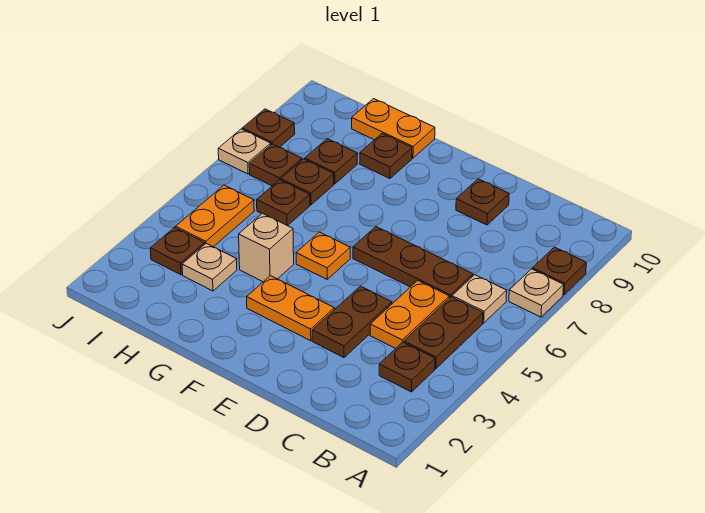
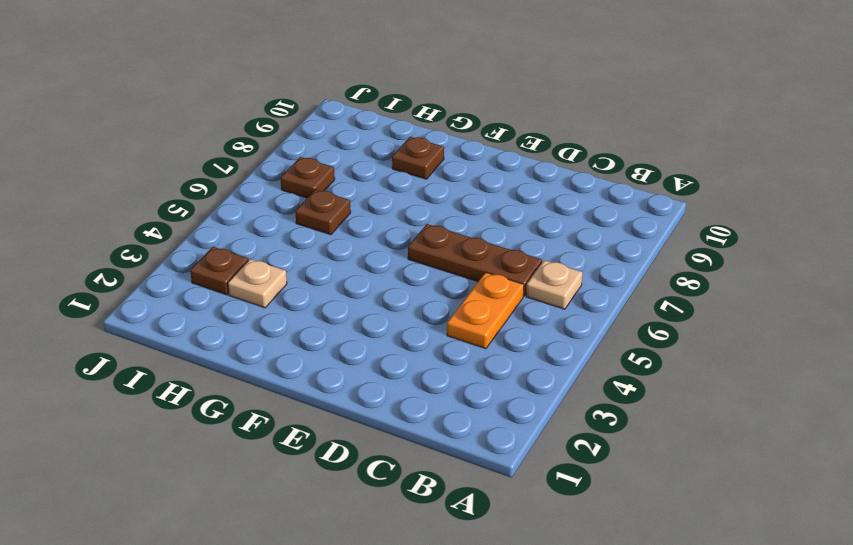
none -> tan 1x1 plate [509,269,564,317]
none -> brown 1x1 plate [533,247,586,295]
none -> brown 1x1 plate [379,342,435,392]

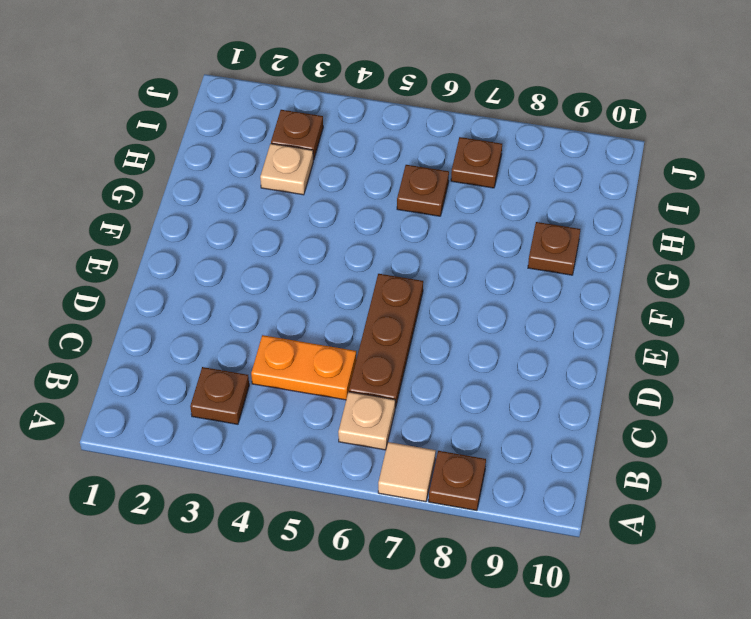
tan 1x1 tile [378,442,436,502] -> tan 1x1 plate [509,269,564,317]
none -> brown 1x2 plate [404,297,483,369]
none -> brown 1x2 plate [312,286,392,358]
none -> brown 1x1 plate [456,179,509,225]

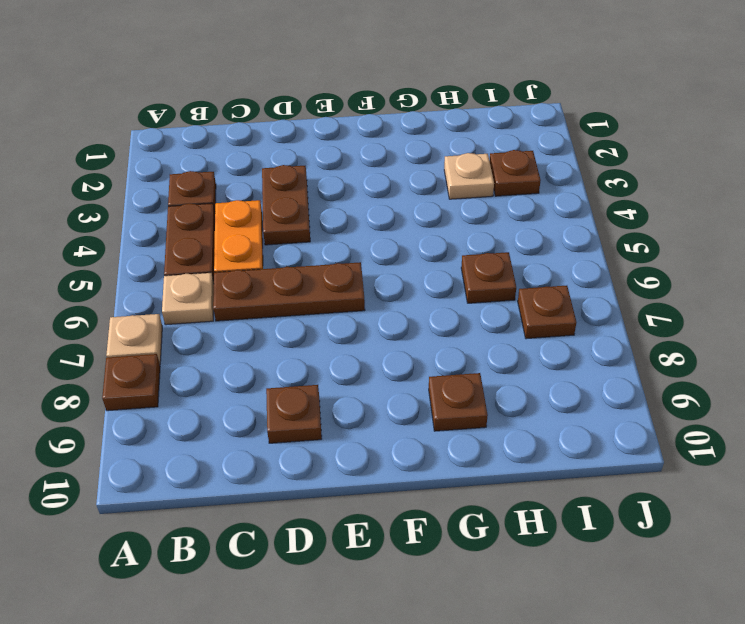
none -> orange 1x2 plate [247,276,334,341]
none -> orange 1x1 plate [296,232,350,279]
none -> tan 1x1 brick [239,213,294,282]

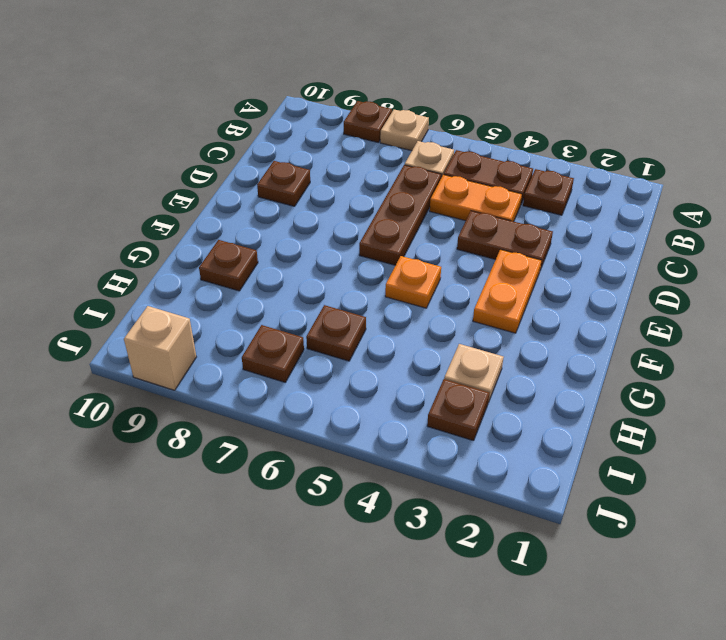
tan 1x1 brick [124,306,196,390] -> tan 1x1 brick moved to [239,213,294,282]
none -> orange 1x2 plate [352,99,435,158]
none -> brown 1x1 plate [281,159,334,205]
none -> brown 1x1 plate [305,139,357,184]

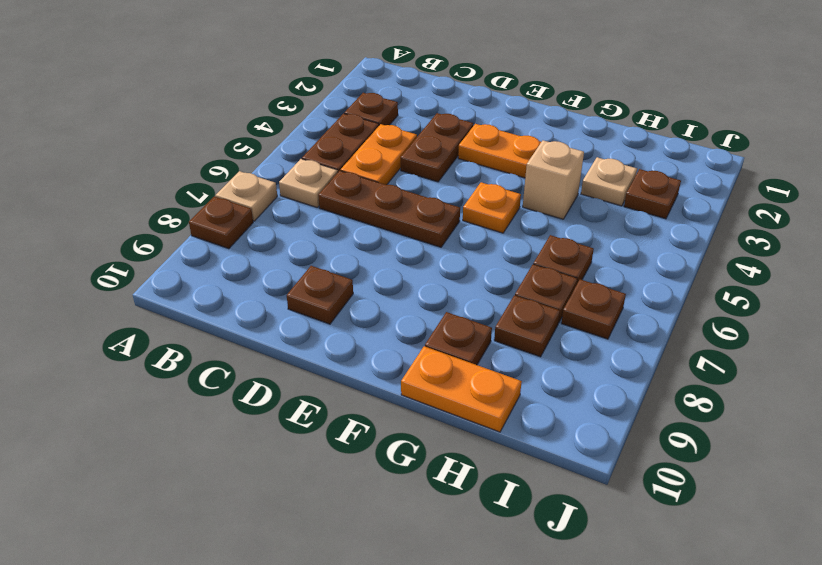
none -> orange 1x2 plate [176,185,254,247]
none -> tan 1x1 plate [218,129,271,174]
none -> brown 1x1 plate [242,109,295,147]

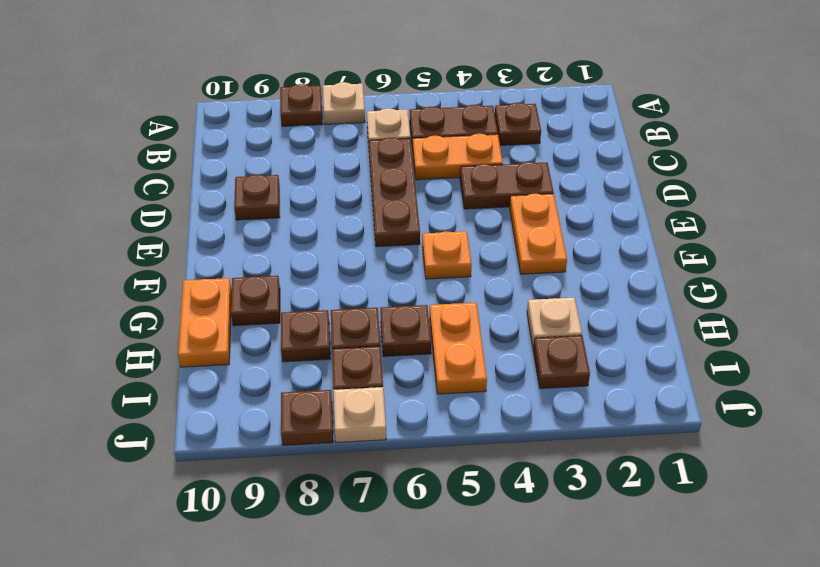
orange 1x2 plate [430,303,487,394] -> orange 1x2 plate turned to [176,185,254,247]
none -> tan 1x1 brick [239,213,294,282]

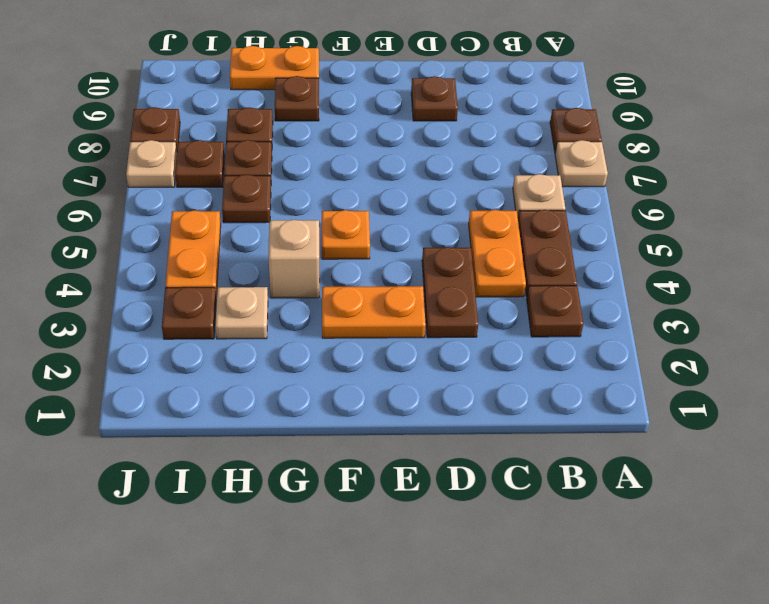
none -> brown 1x3 plate [353,227,473,298]

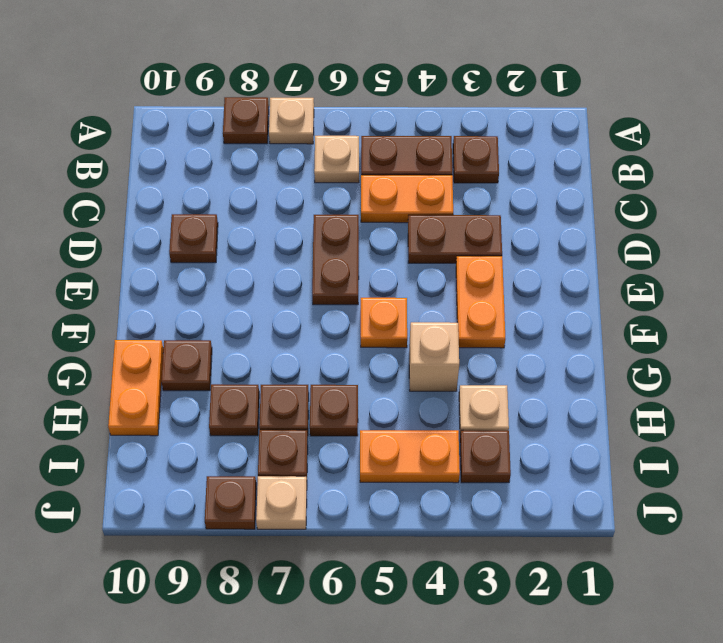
brown 1x2 plate [312,215,359,305] -> brown 1x3 plate [353,227,473,298]

